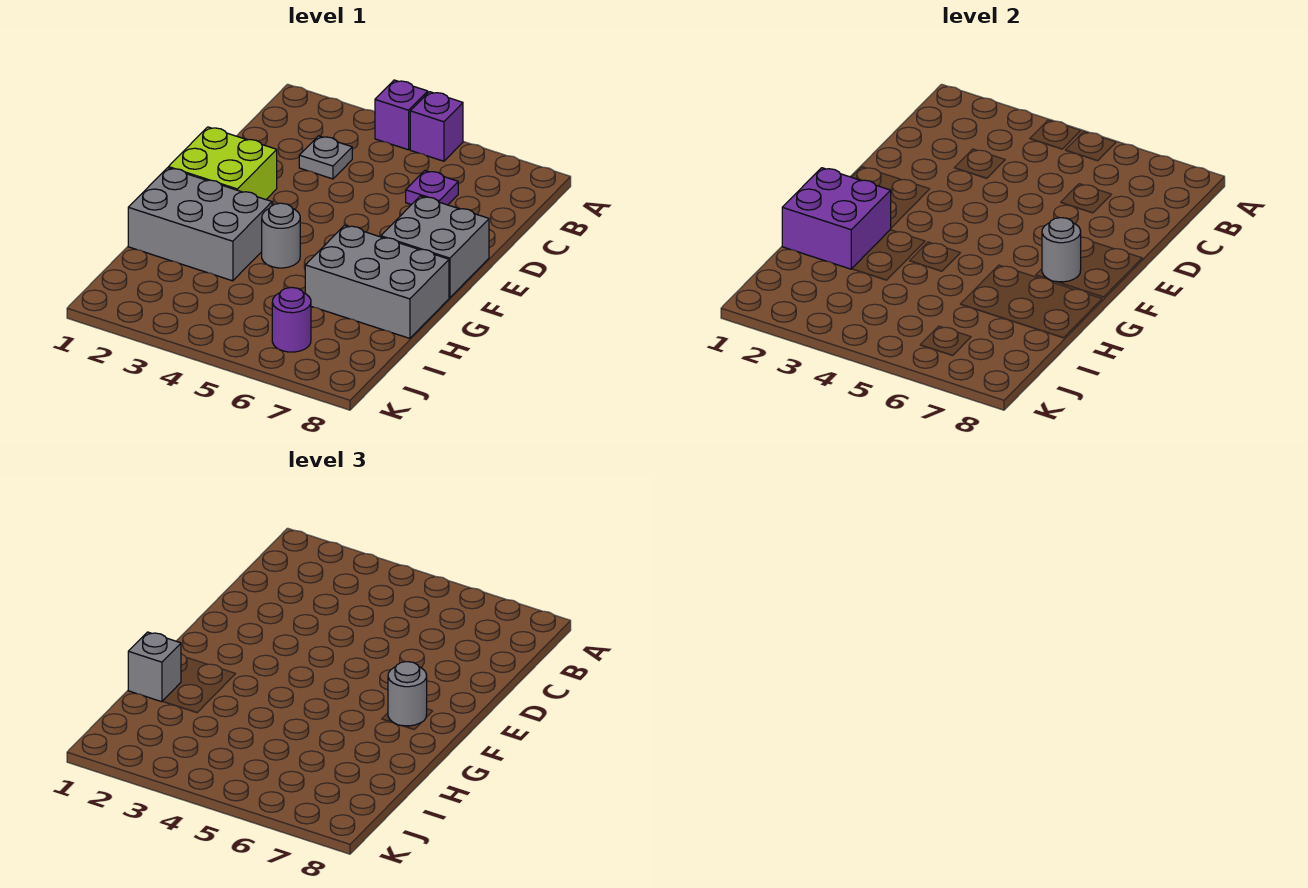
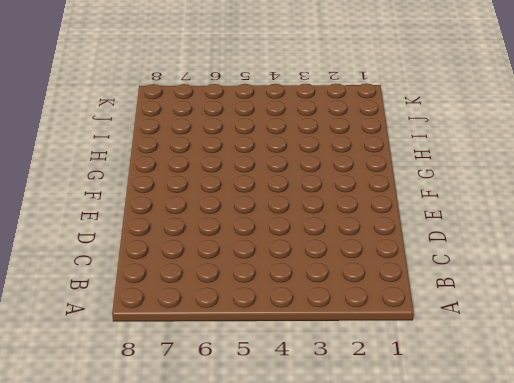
none -> purple 1x1 brick [375,80,428,150]
none -> purple 1x1 brick [410,92,463,161]
none -> grey 1x1 plate [299,136,352,179]

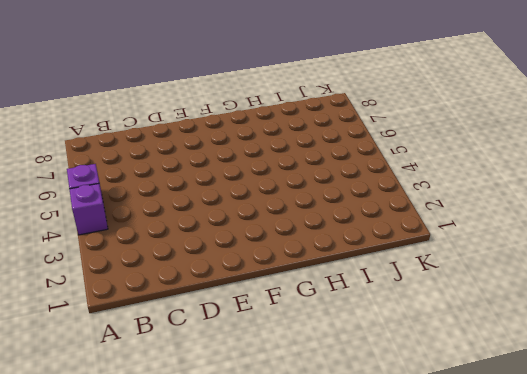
none -> grey 1x1 plate [299,136,352,179]
none -> purple 1x1 plate [406,171,458,205]
none -> lime 2x2 brick [168,127,277,200]

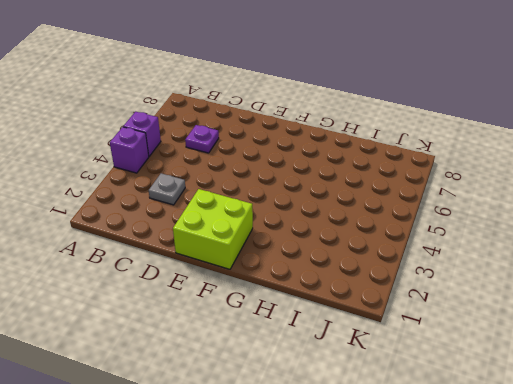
none -> grey 2x2 brick [381,196,489,298]
none -> grey 2x3 brick [128,168,272,281]
none -> grey 1x1 round brick [262,203,300,268]

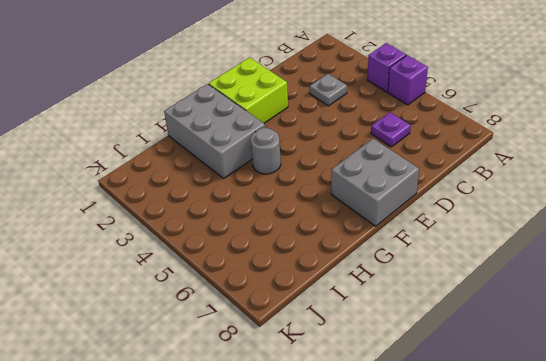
none -> grey 2x3 brick [305,225,449,338]
none -> purple 1x1 round brick [272,287,311,352]
none -> grey 1x1 round brick [1042,218,1081,282]

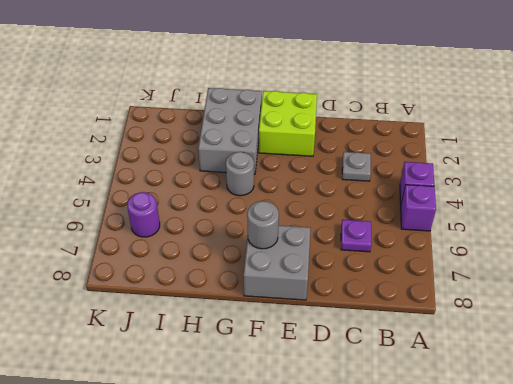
none -> grey 2x3 brick [305,225,449,338]
none -> purple 2x2 brick [782,168,891,269]
none -> grey 1x1 round brick [388,662,427,726]

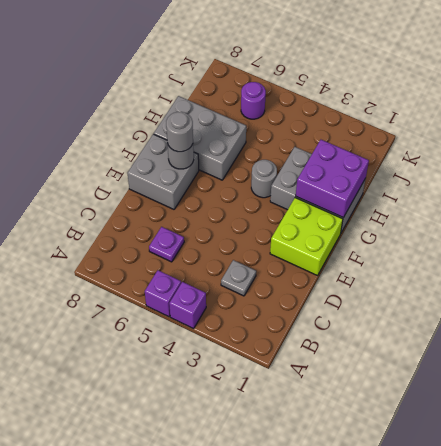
none -> grey 1x1 brick [128,632,181,702]

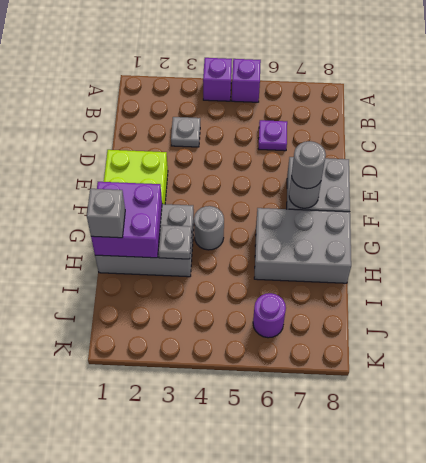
grey 1x1 plate [159,225,192,259] -> none

